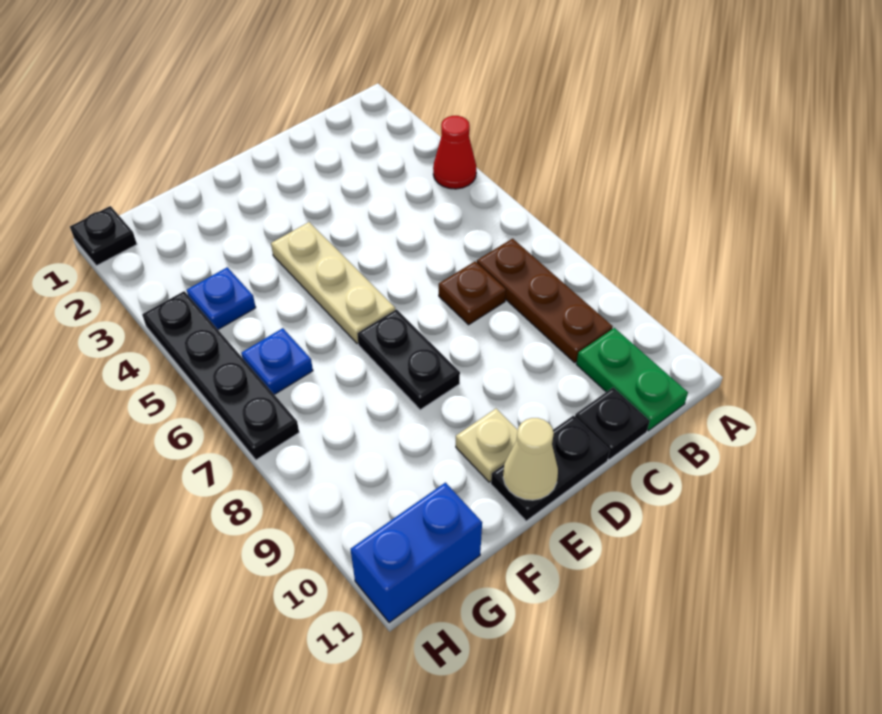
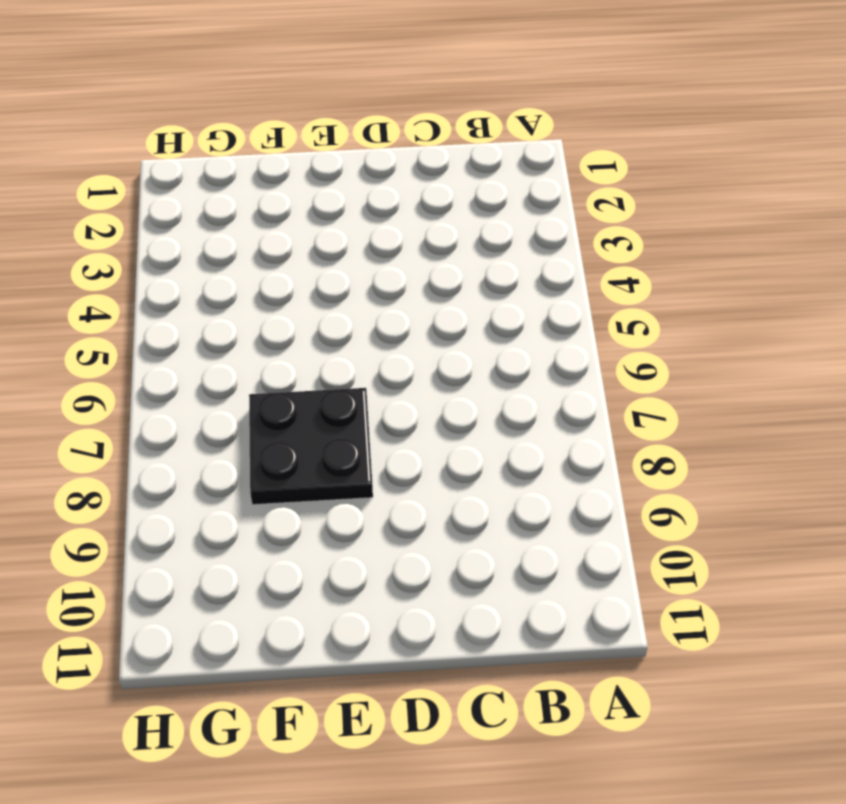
black 2x2 plate [249,388,373,505] -> black 1x2 plate [357,309,460,410]
none -> red 1x1 cone [433,116,476,189]
none -> brown 1x3 plate [477,239,613,363]
none -> green 1x2 plate [576,328,688,431]

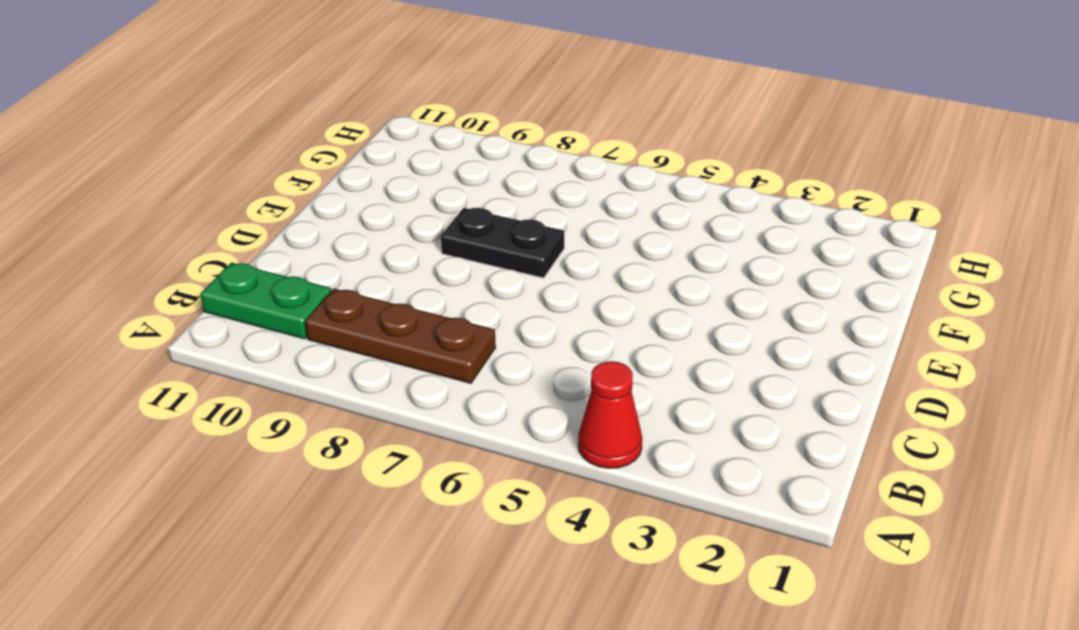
none -> brown 1x1 plate [439,261,506,325]
none -> black 1x1 plate [575,388,650,460]
none -> black 1x2 plate [491,416,610,521]

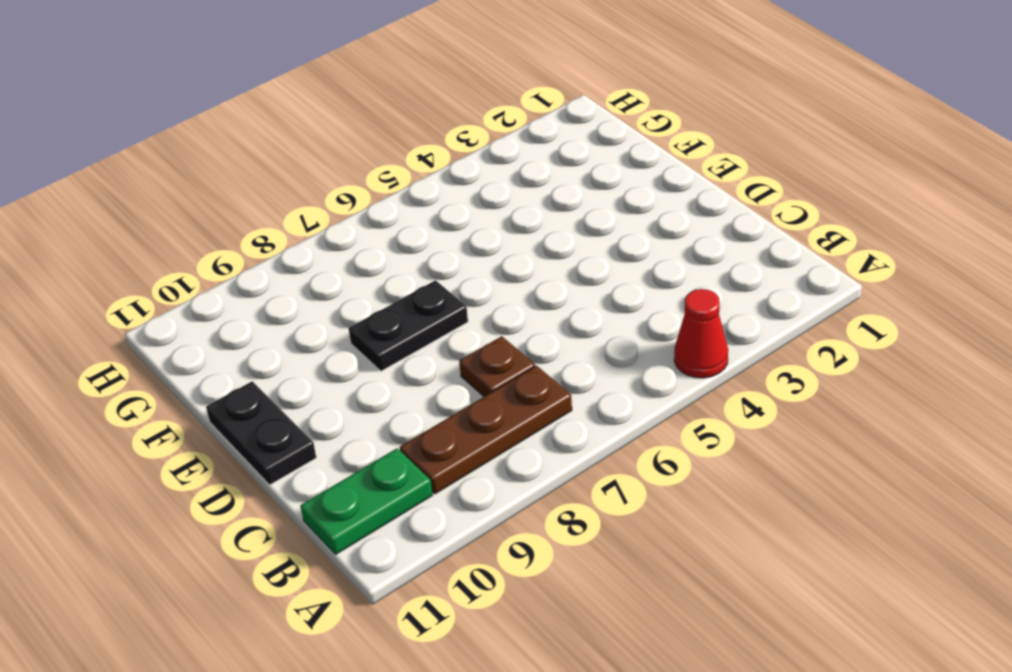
none -> black 1x1 plate [575,388,650,460]
none -> tan 1x3 plate [271,222,395,344]
none -> tan 1x1 plate [456,409,518,482]

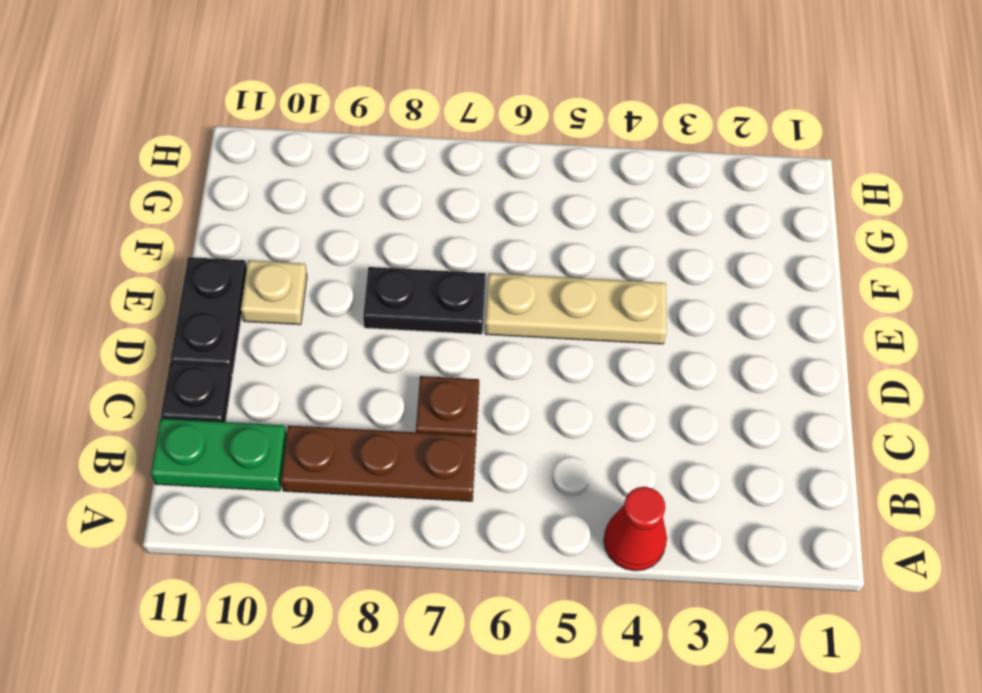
none -> blue 1x1 plate [187,267,256,329]
none -> blue 1x1 plate [241,328,313,395]
none -> blue 1x2 brick [351,483,482,623]

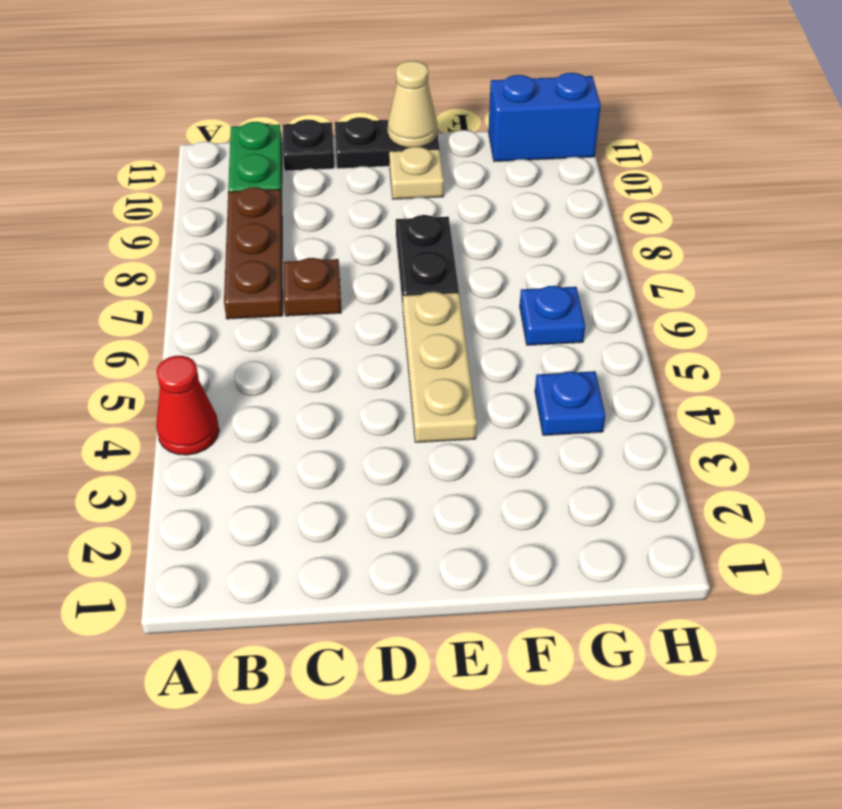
none -> black 1x1 plate [70,206,137,266]
none -> black 1x4 plate [142,291,299,460]

